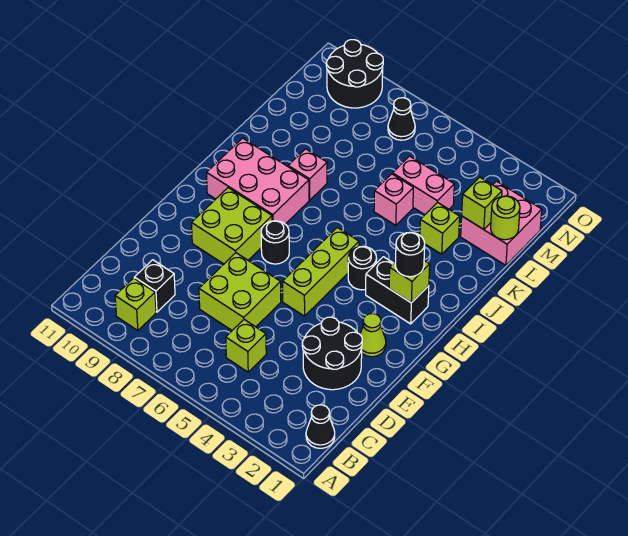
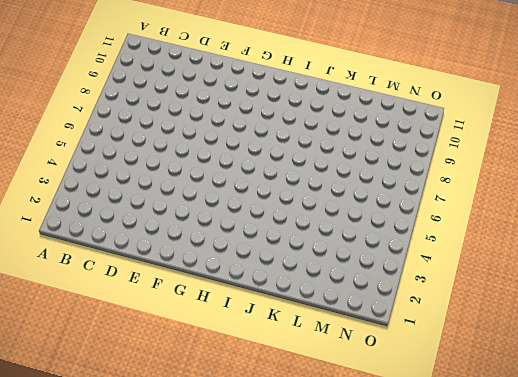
none -> black 1x1 cone [306,405,335,448]
none -> lime 1x1 brick [115,278,156,331]
none -> lime 1x1 brick [226,320,266,372]

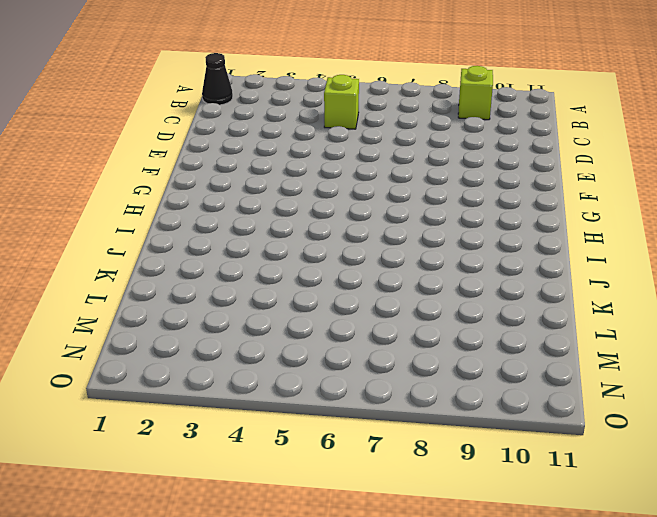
none -> black 1x1 brick [134,260,175,312]
none -> black 2x2 round brick [302,317,362,390]
none -> lime 2x2 brick [199,253,281,330]

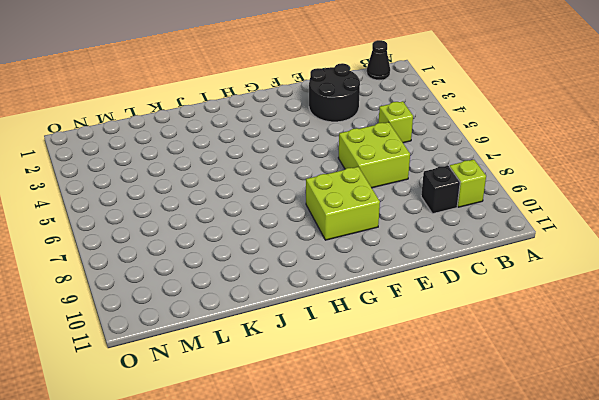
none -> lime 1x1 cone [360,313,386,357]
none -> lime 1x3 brick [283,227,359,316]
none -> black 1x1 round brick [261,221,289,264]

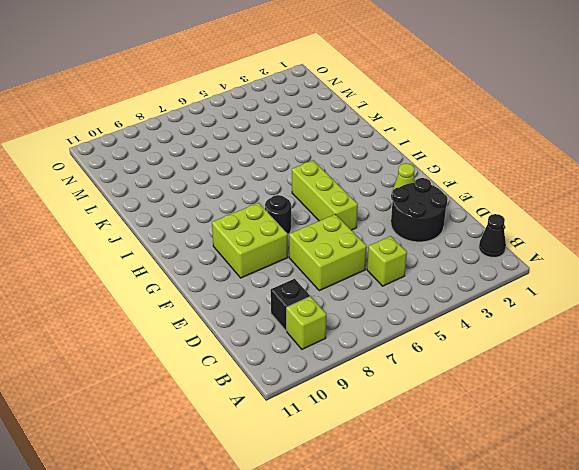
none -> black 1x2 brick [366,257,429,324]
none -> black 1x1 round brick [348,246,377,290]
none -> pink 2x3 brick [207,138,309,224]

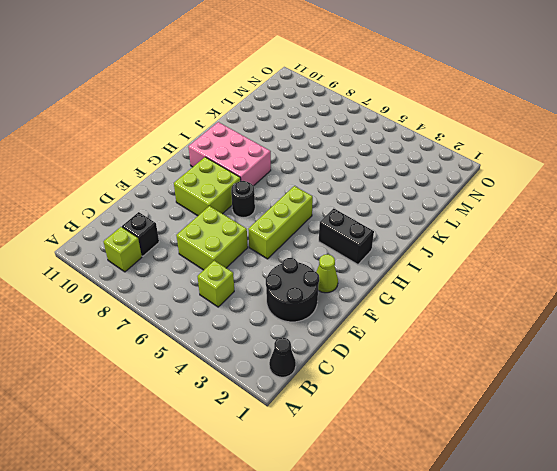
none -> black 1x1 round brick [348,246,377,290]
none -> pink 1x1 brick [288,149,327,200]
none -> lime 1x1 brick [420,202,460,254]

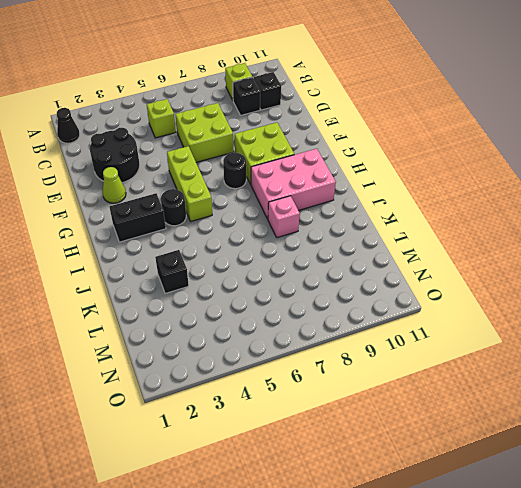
black 1x1 brick [254,72,281,110] -> none
black 1x1 brick [155,250,189,293] -> lime 1x1 brick [420,202,460,254]
none -> pink 1x1 brick [374,174,413,225]
none -> pink 2x2 brick [461,181,542,265]
none -> pink 1x2 brick [393,156,454,215]

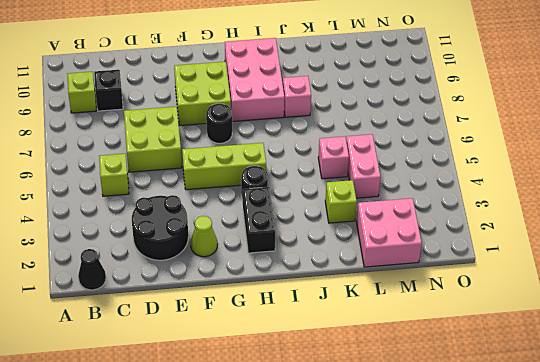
none -> black 1x1 cone [388,98,415,140]
none -> black 2x2 round brick [326,40,383,108]
none -> lime 1x1 brick [389,261,430,303]

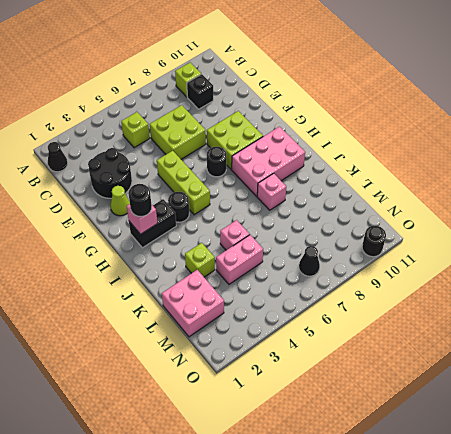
pink 1x1 brick [127,204,158,234] -> lime 1x1 brick [389,261,430,303]
black 1x1 round brick [362,226,386,257] -> black 2x2 round brick [326,40,383,108]
none -> lime 1x1 round brick [491,196,520,240]
none -> lime 1x1 brick [462,177,502,229]

